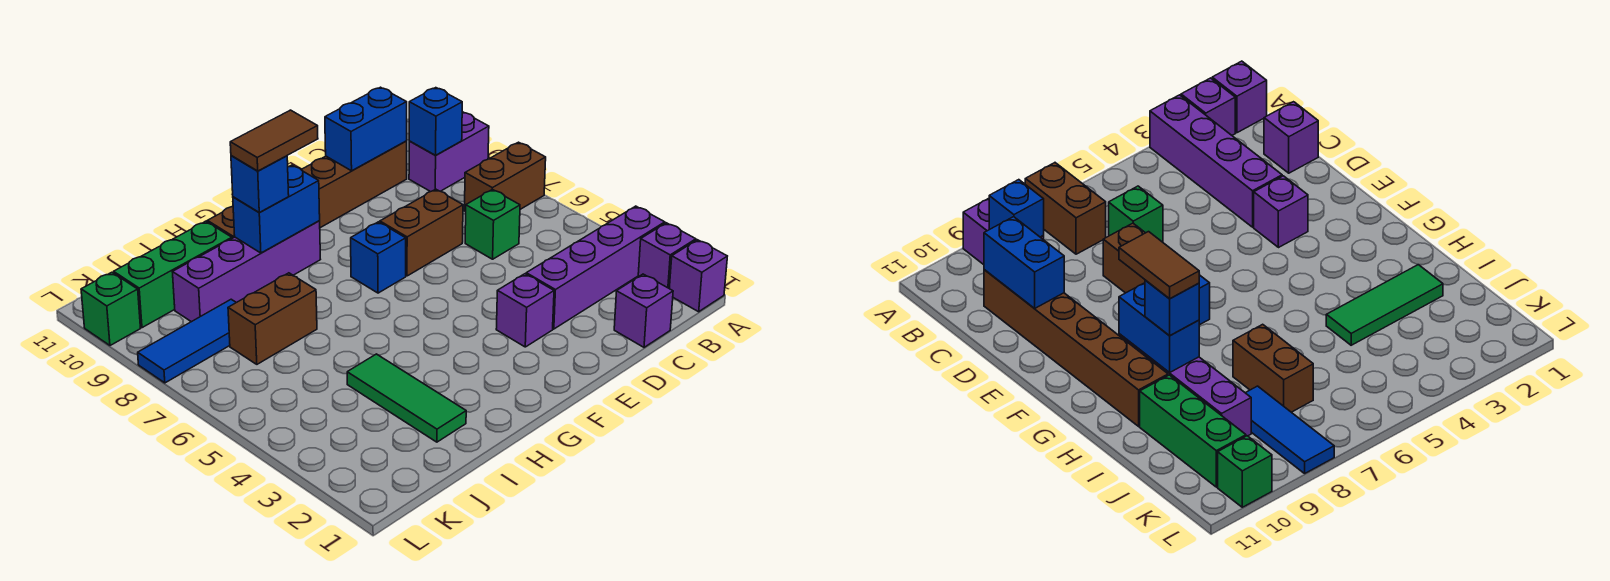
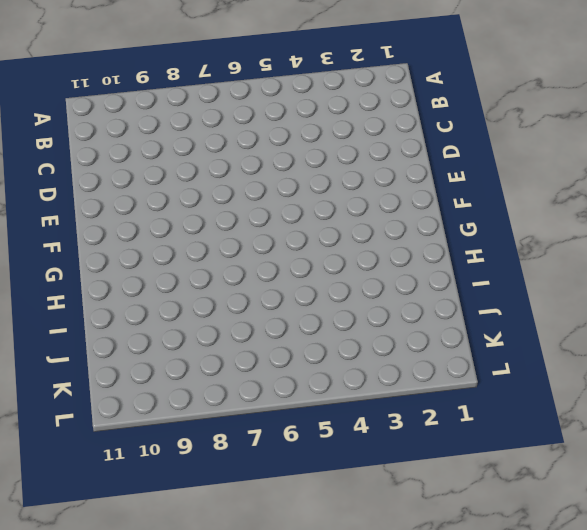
none -> purple 1x1 brick [669,240,727,312]
none -> purple 1x1 brick [638,223,696,288]
none -> purple 1x4 brick [526,206,665,329]

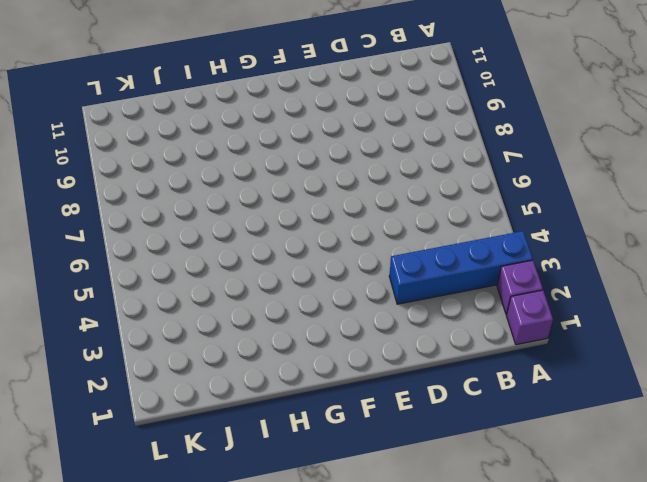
blue 1x4 brick [389,231,533,304] -> purple 1x4 brick [526,206,665,329]
none -> brown 1x2 brick [465,142,546,212]
none -> purple 1x2 brick [409,112,489,192]
none -> purple 1x1 brick [614,274,673,347]

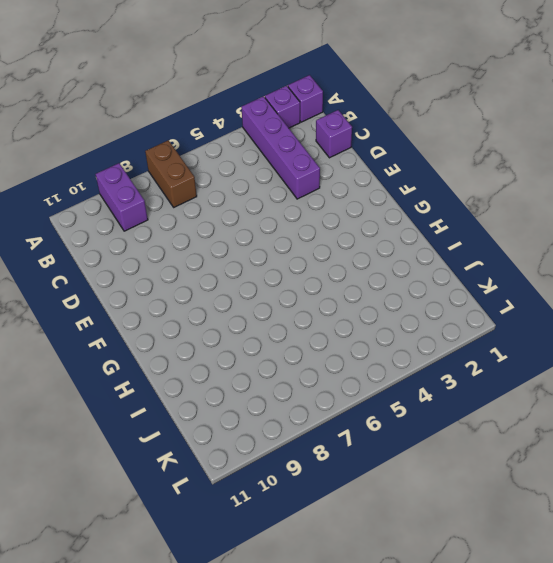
none -> green 1x1 brick [465,189,520,259]
none -> brown 1x6 brick [207,141,407,238]
none -> brown 1x2 brick [380,189,463,276]

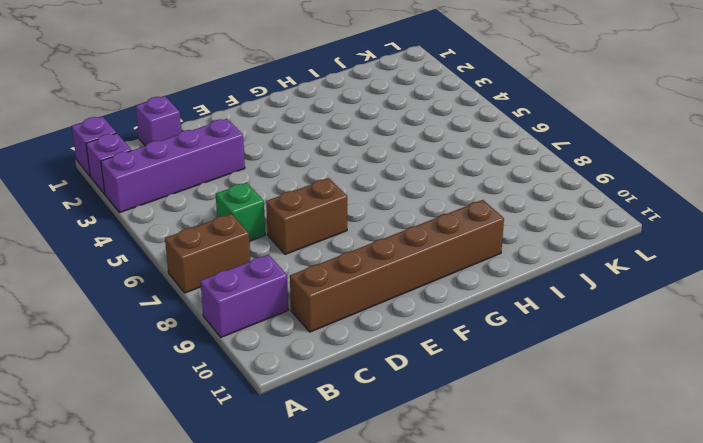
none -> purple 1x1 brick [496,274,554,347]
none -> blue 1x1 brick [351,222,406,293]
none -> purple 1x4 brick [173,221,320,322]

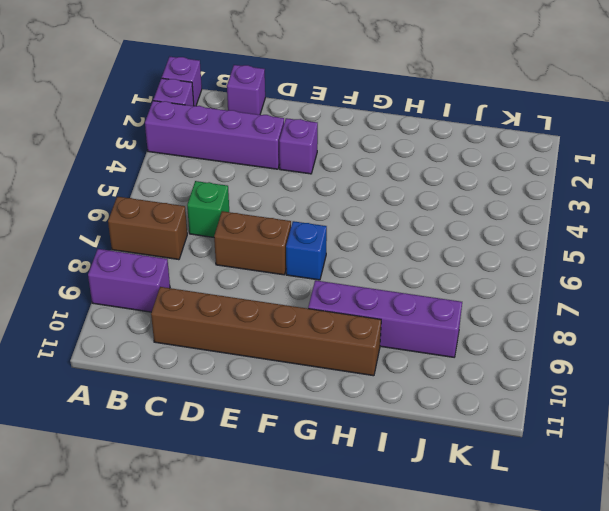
none -> green 1x3 tile [347,354,466,442]
none -> brown 1x2 brick [228,273,317,364]
none -> green 1x3 brick [114,221,232,328]

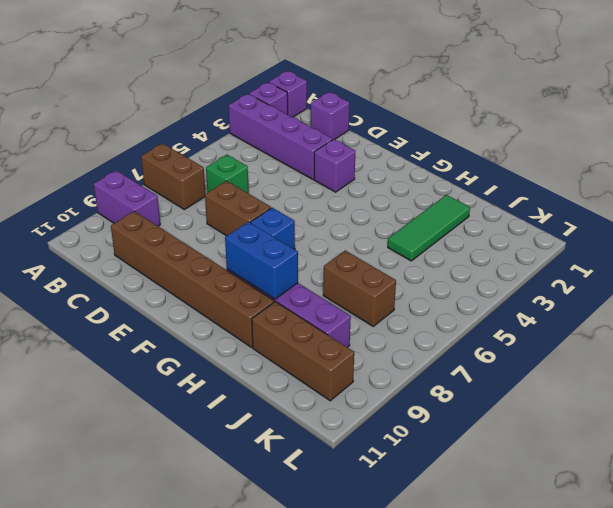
brown 1x3 brick [252,301,354,401] -> green 1x3 brick [114,221,232,328]
none -> blue 1x3 tile [138,299,236,383]
none -> green 1x1 brick [81,272,141,346]
none -> blue 1x1 brick [409,88,462,155]

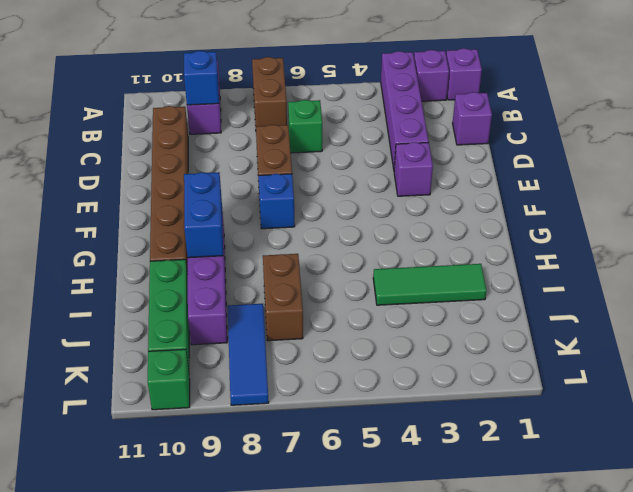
none -> blue 1x2 brick [325,87,407,171]
none -> blue 1x1 brick [231,156,289,213]
none -> brown 1x2 tile [230,110,318,171]

